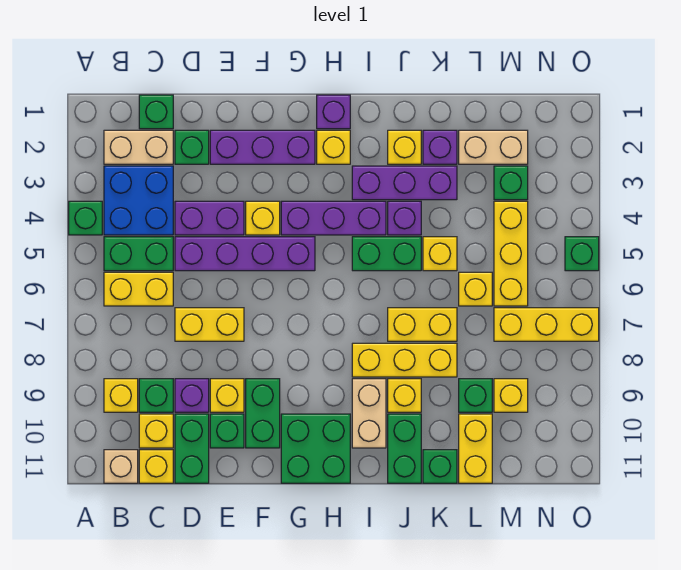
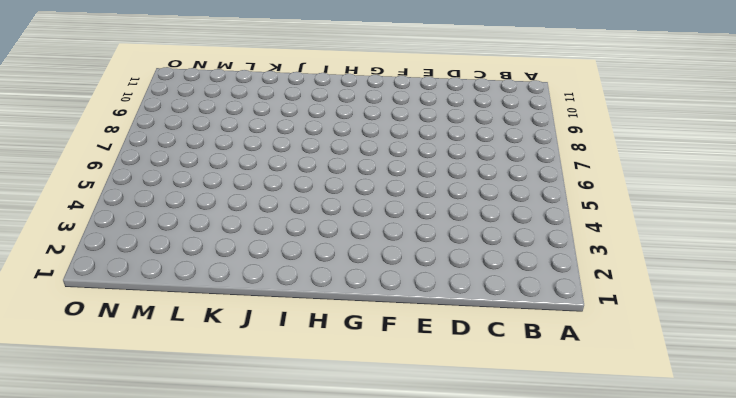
none -> green 1x1 brick [69,201,102,235]
none -> tan 1x2 brick [104,130,173,164]
none -> blue 2x2 brick [104,166,173,235]
none -> green 1x2 brick [104,237,173,271]

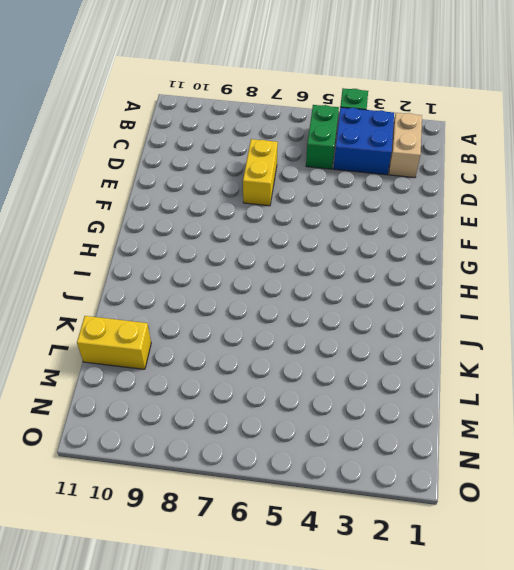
none -> yellow 1x2 brick [104,272,173,306]
none -> yellow 1x1 brick [104,379,138,412]
none -> tan 1x1 brick [104,450,138,483]
none -> green 1x1 brick [139,95,173,129]

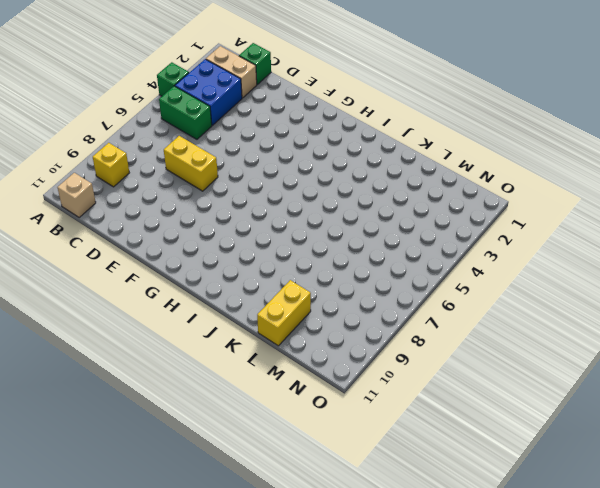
none -> yellow 1x2 brick [104,272,173,306]
none -> green 1x1 brick [139,379,173,412]
none -> yellow 1x1 brick [139,414,173,448]
none -> yellow 1x1 brick [139,450,173,483]

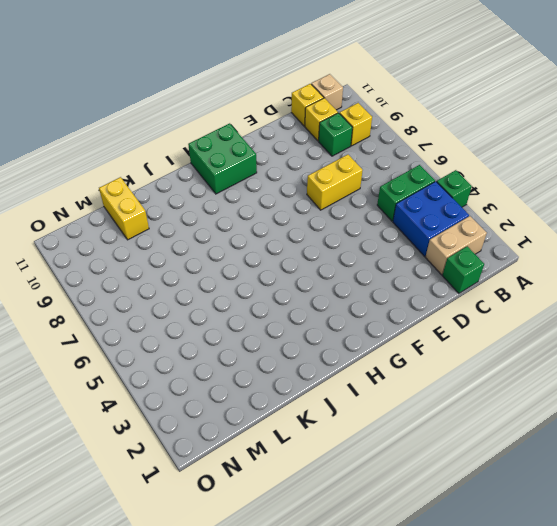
none -> yellow 1x2 brick [104,272,173,306]
none -> green 1x1 brick [175,130,209,164]
none -> purple 1x2 brick [175,201,244,235]
none -> purple 1x4 brick [175,237,315,271]

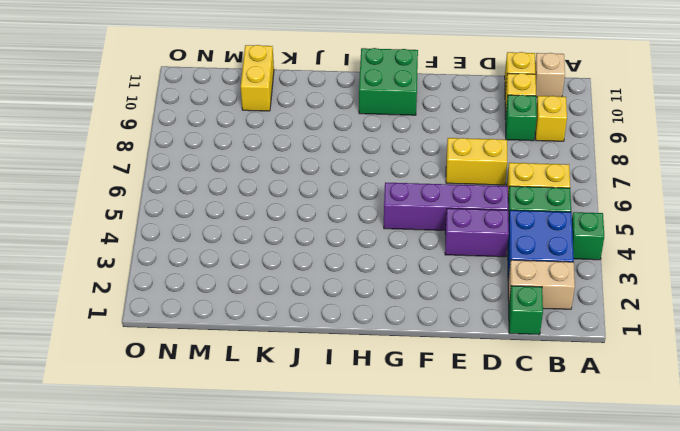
none -> green 1x1 brick [175,130,209,164]
none -> purple 1x1 brick [175,379,209,412]
none -> green 1x2 brick [175,414,209,483]
none -> purple 1x3 brick [210,130,315,164]

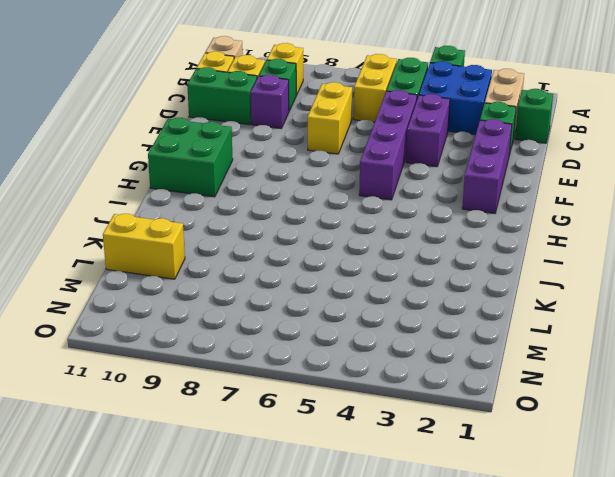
none -> yellow 1x1 brick [210,379,244,412]
none -> green 1x1 brick [210,414,244,448]
none -> yellow 1x1 brick [246,201,280,235]
none -> green 1x2 brick [246,379,280,448]

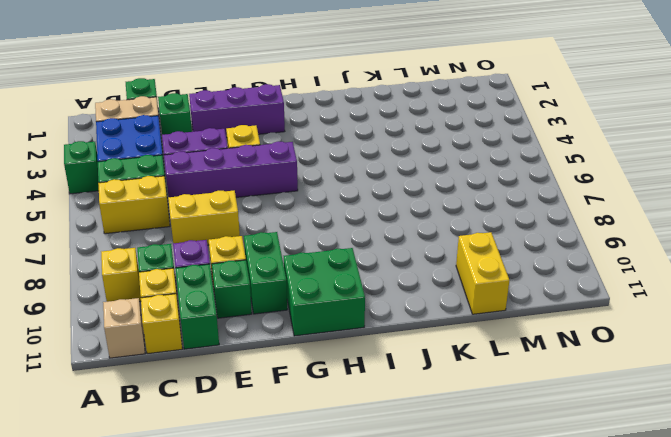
none -> purple 1x3 brick [281,201,386,235]
none -> purple 1x1 brick [317,95,350,129]
none -> yellow 1x1 brick [317,130,350,164]
none -> purple 1x3 brick [352,166,457,200]

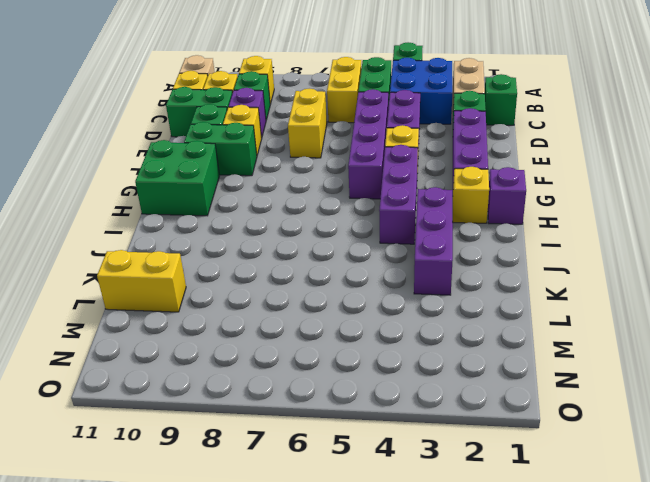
none -> green 1x2 brick [352,237,421,271]
none -> yellow 1x3 brick [352,343,457,377]
none -> tan 1x2 brick [352,379,386,448]
none -> yellow 1x1 brick [388,130,421,164]

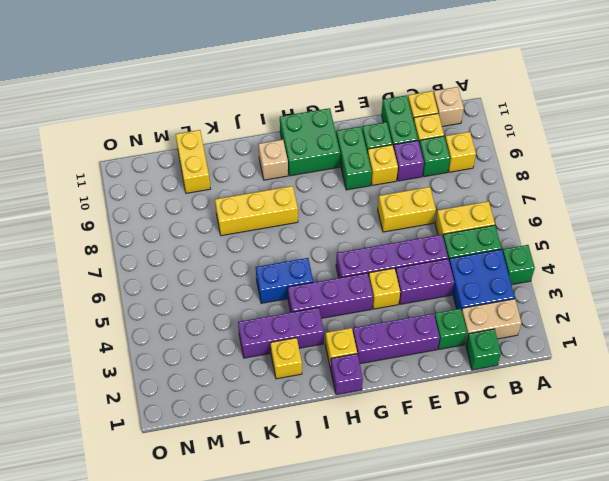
blue 1x2 brick [256,258,313,303] -> green 1x2 brick [352,237,421,271]
tan 1x1 brick [258,140,288,180] -> tan 1x2 brick [352,379,386,448]
none -> purple 1x1 brick [388,201,421,235]
none -> yellow 1x2 brick [388,308,457,341]
none -> yellow 1x1 brick [388,379,421,412]
none -> green 1x2 brick [388,414,421,483]

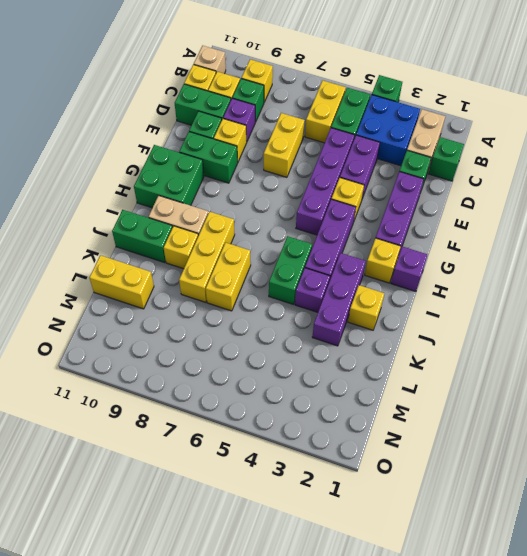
none -> purple 1x1 brick [423,130,457,164]
none -> yellow 1x1 brick [423,237,457,271]
none -> green 1x1 brick [423,450,457,483]
none -> tan 1x2 brick [459,130,528,164]

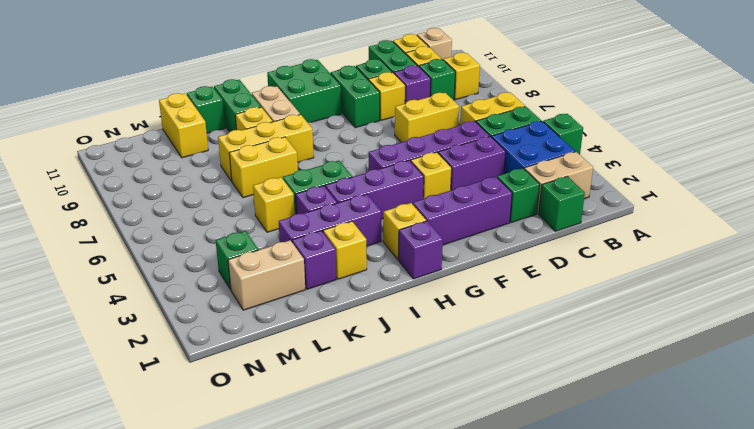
none -> yellow 1x1 brick [459,272,492,306]
none -> green 1x1 brick [459,379,492,412]
none -> yellow 1x3 brick [494,201,528,306]
none -> yellow 1x3 brick [494,308,599,341]

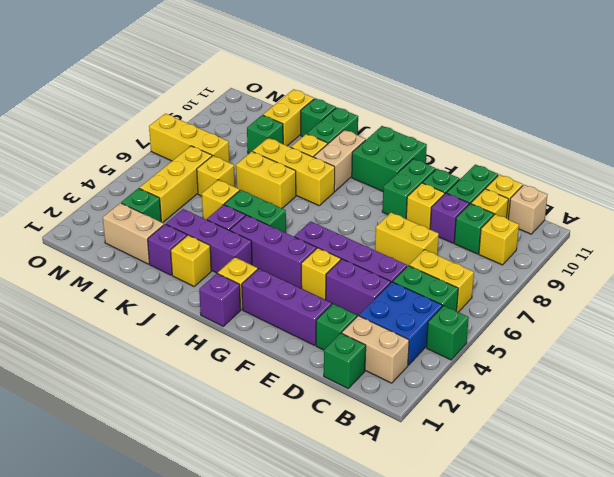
none -> yellow 1x1 brick [494,379,528,412]
none -> green 1x1 brick [565,237,599,271]

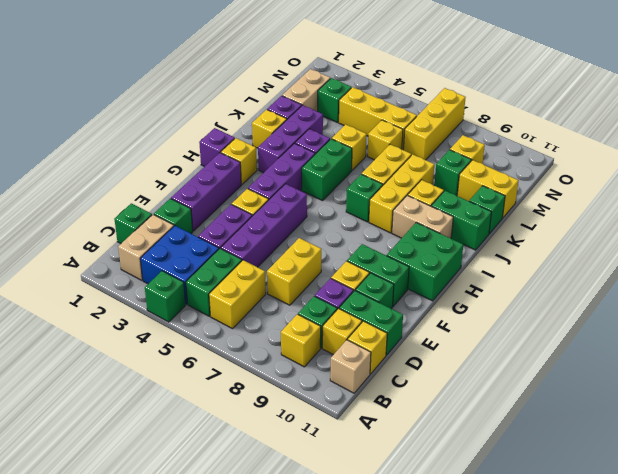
green 1x1 brick [346,174,383,222] -> green 1x1 brick moved to [565,237,599,271]

